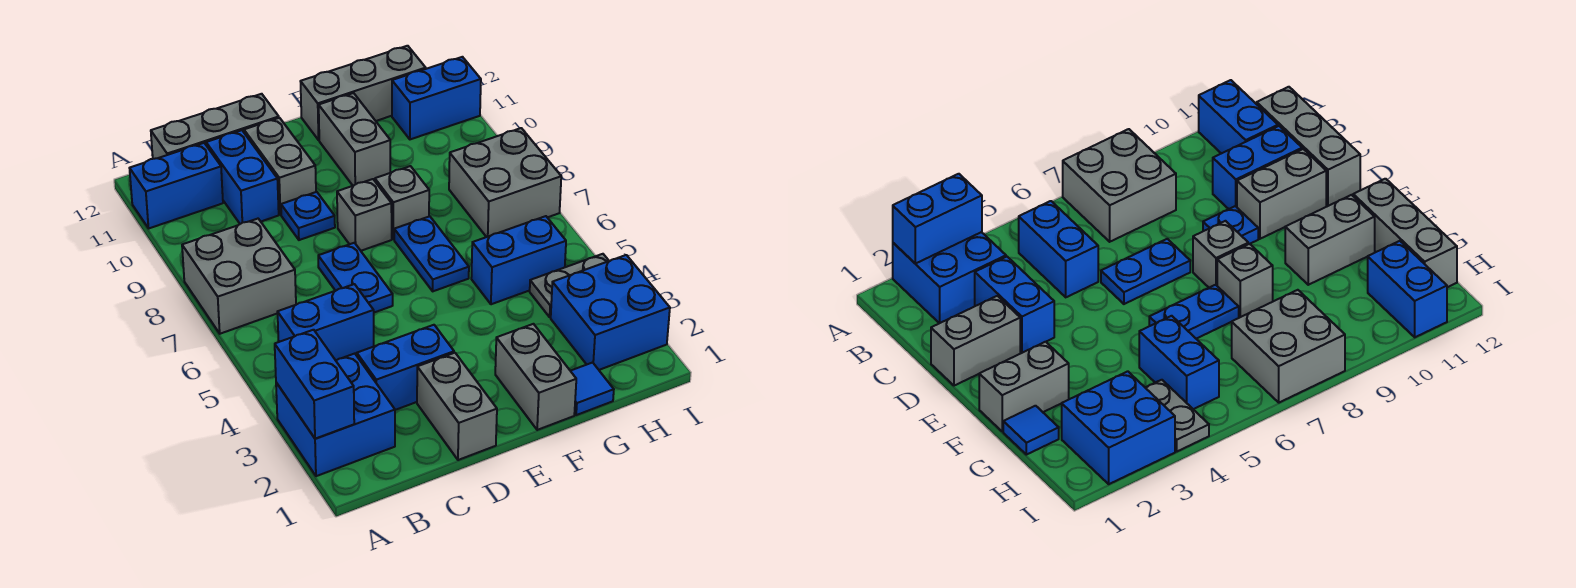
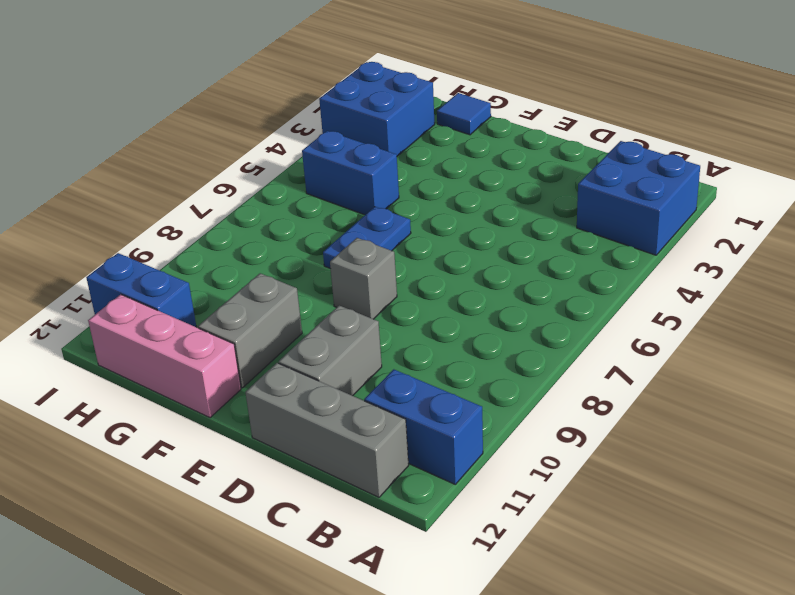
pink 1x3 brick [88,294,241,418] -> grey 1x3 brick [300,46,426,140]
none -> grey 2x2 brick [182,219,296,334]
none -> blue 1x2 brick [277,284,374,360]
none -> blue 1x2 brick [357,325,454,410]

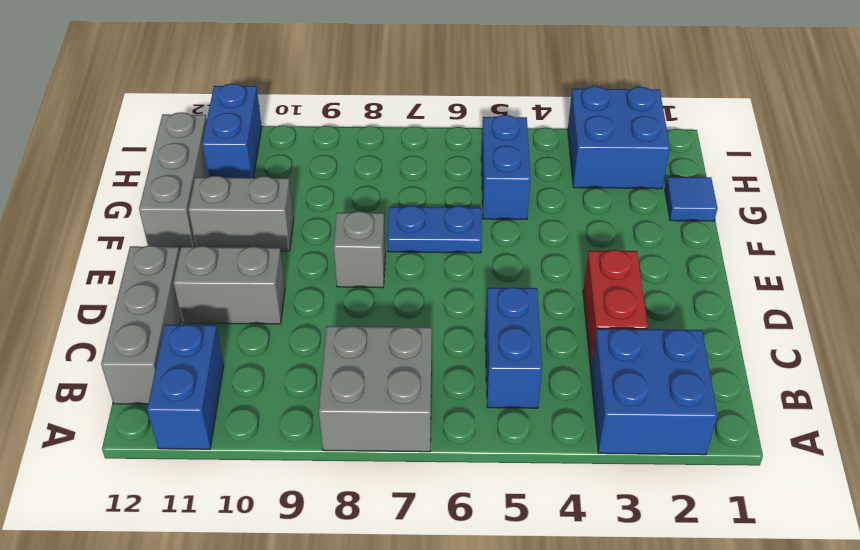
red 1x2 brick [583,250,648,366] -> blue 1x2 brick [357,325,454,410]
none -> blue 1x2 brick [206,130,279,224]
none -> grey 1x2 brick [417,353,497,460]
none -> blue 1x2 plate [318,243,393,313]

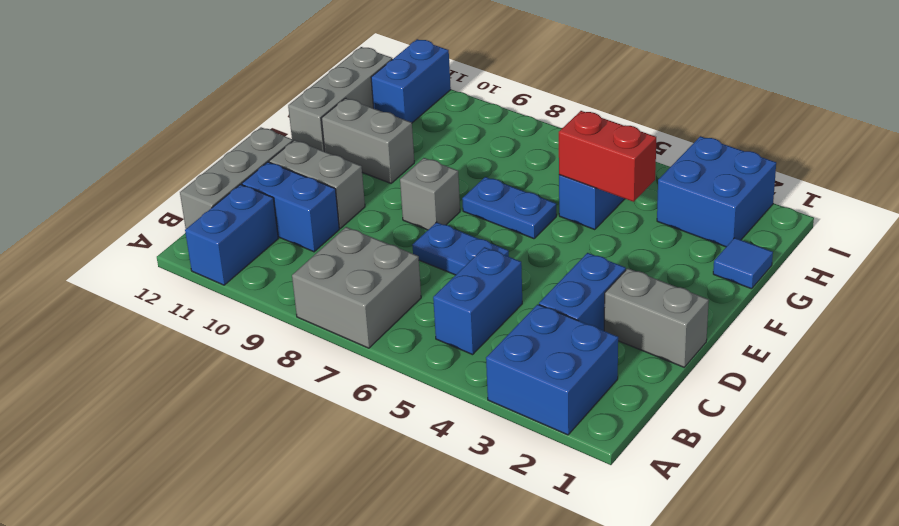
red 1x2 brick [559,111,656,202] -> none
none -> blue 1x1 plate [281,192,335,240]
none -> grey 1x2 brick [495,324,576,430]
none -> grey 1x1 brick [375,166,429,239]

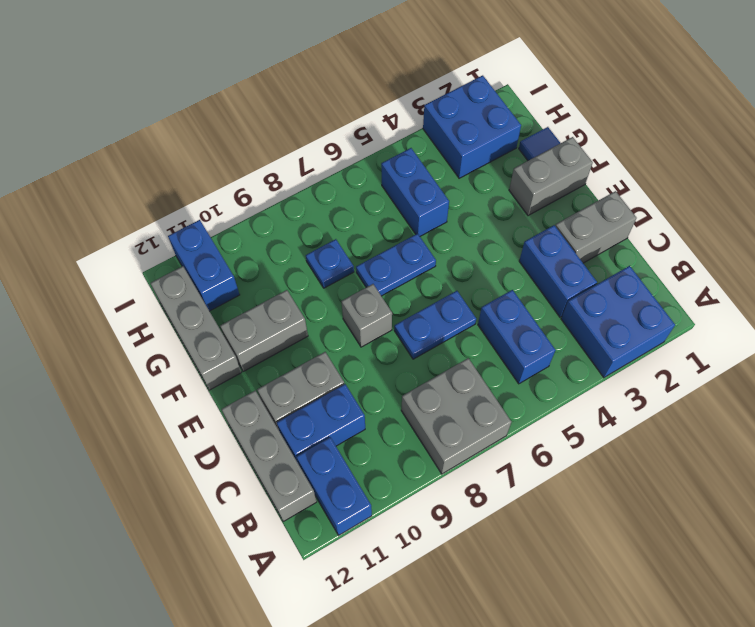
blue 1x1 plate [306,239,354,288] -> blue 1x1 plate moved to [281,192,335,240]
none -> grey 1x1 brick [375,166,429,239]
none -> grey 1x2 plate [530,254,609,317]
none -> grey 2x2 brick [449,128,561,237]

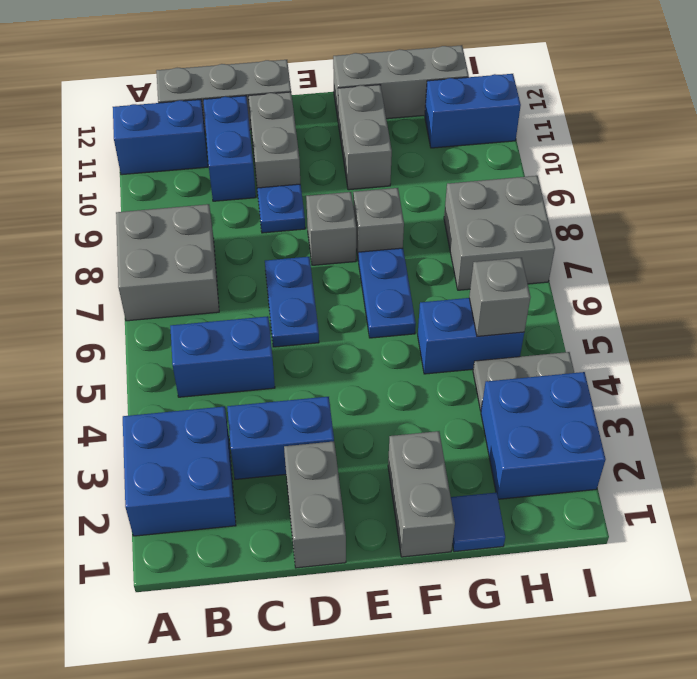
grey 1x1 brick [469,258,531,337] -> none
none -> blue 1x2 brick [275,330,354,439]

